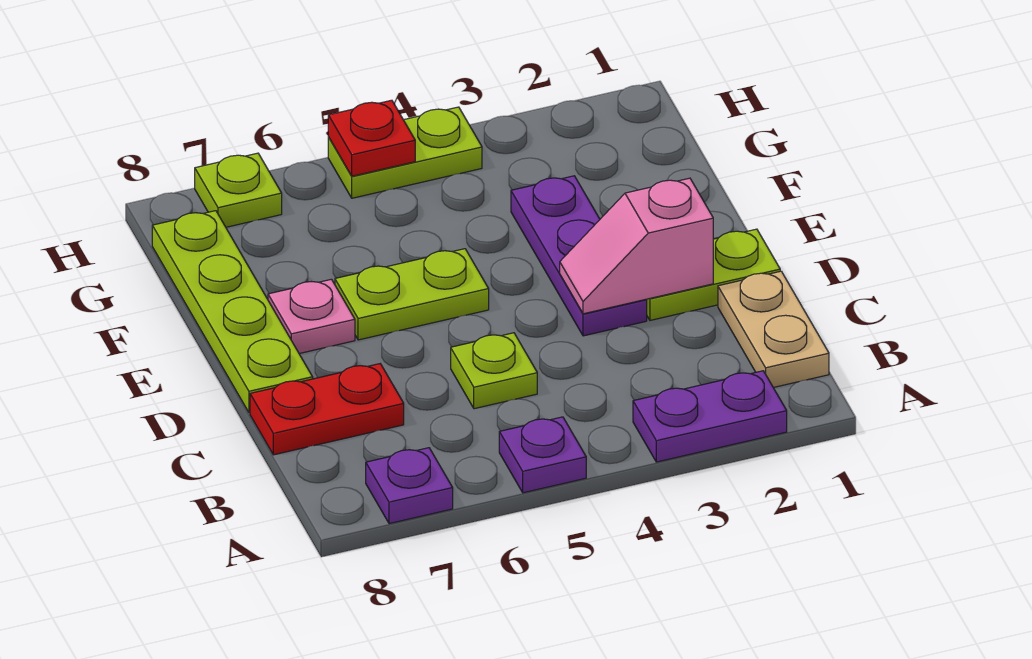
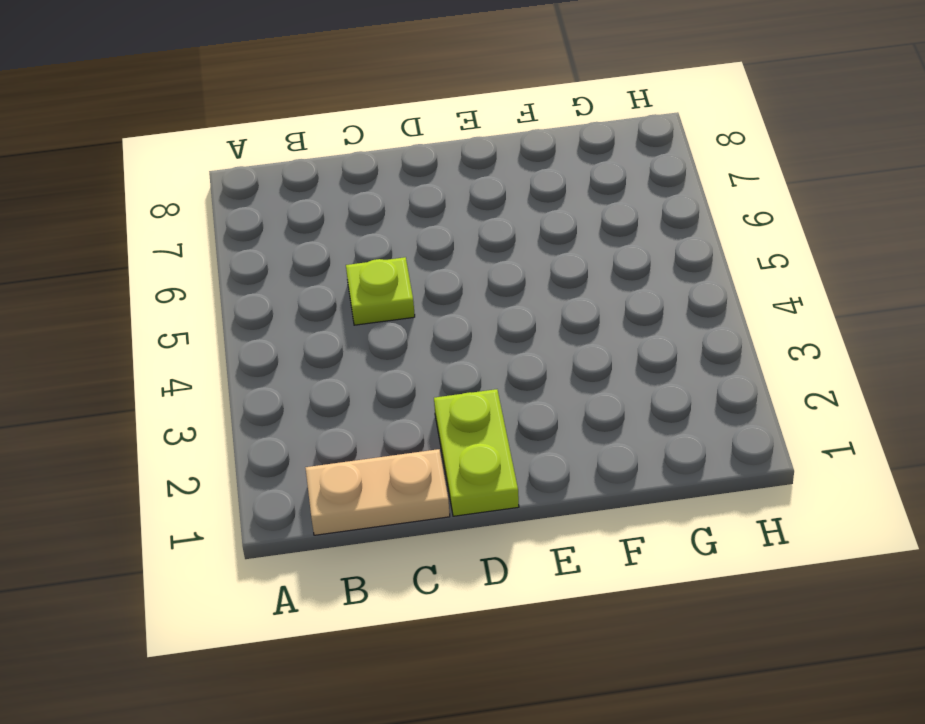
none -> purple 1x2 plate [633,371,787,462]
none -> purple 1x1 plate [499,417,586,493]
none -> purple 1x1 plate [366,448,453,524]

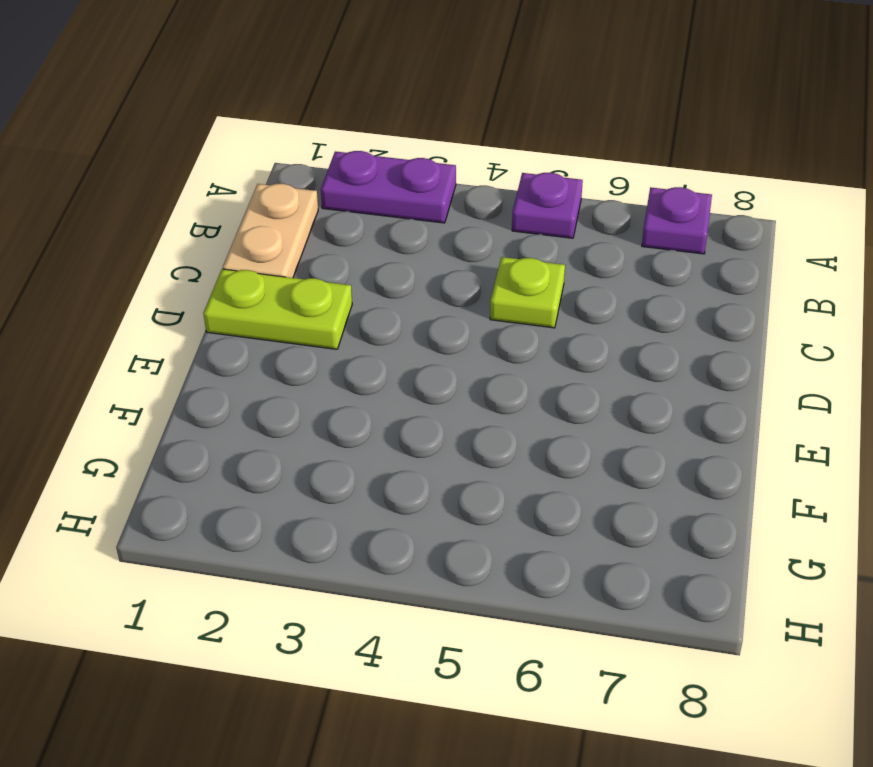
none -> red 1x2 plate [250,364,404,455]
none -> purple 1x3 plate [511,176,647,336]
none -> lime 1x4 plate [152,211,313,413]

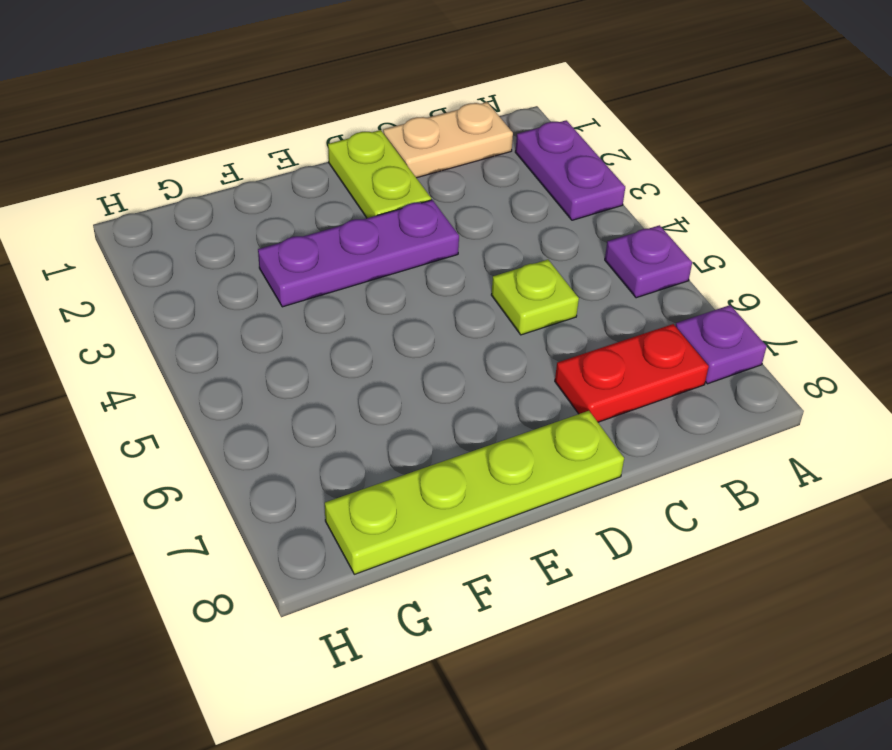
red 1x2 plate [555,324,709,422] -> red 1x2 plate turned to [250,364,404,455]
none -> lime 1x2 plate [335,249,489,340]
none -> pink 1x1 plate [268,279,355,354]
none -> lime 1x2 plate [328,107,482,198]

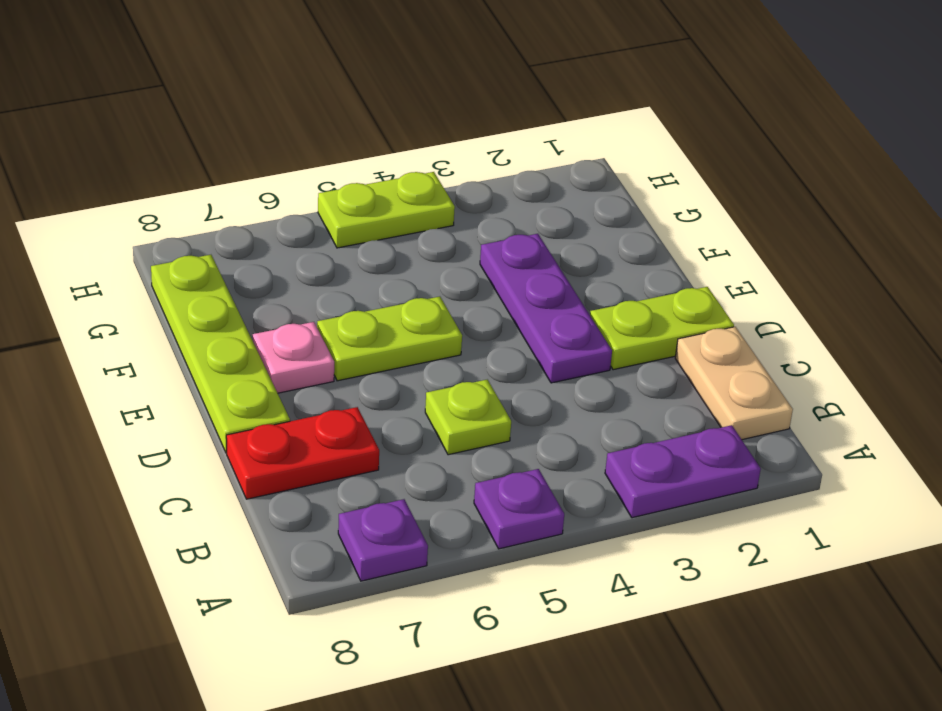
none -> lime 1x1 plate [195,153,282,227]
none -> pink 1x2 slope [560,178,713,314]
none -> red 1x1 plate [328,100,415,176]

